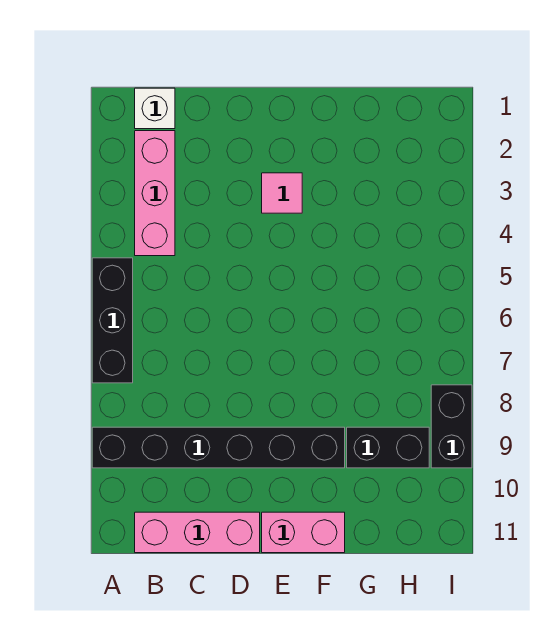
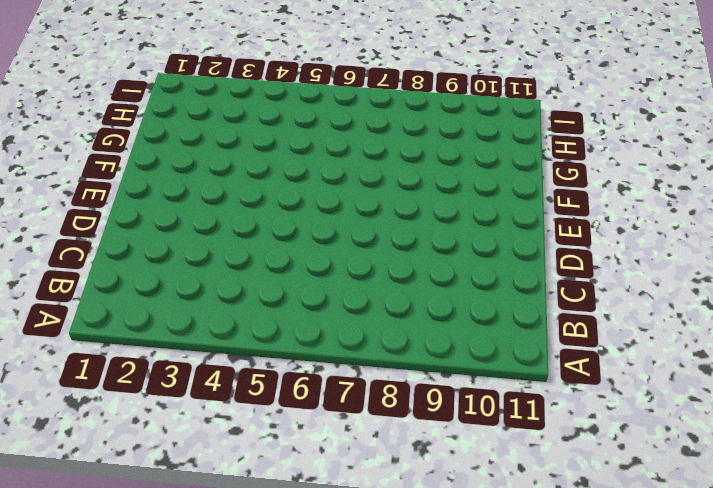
none -> black 1x3 brick [92,258,133,383]
none -> black 1x6 brick [92,427,345,468]

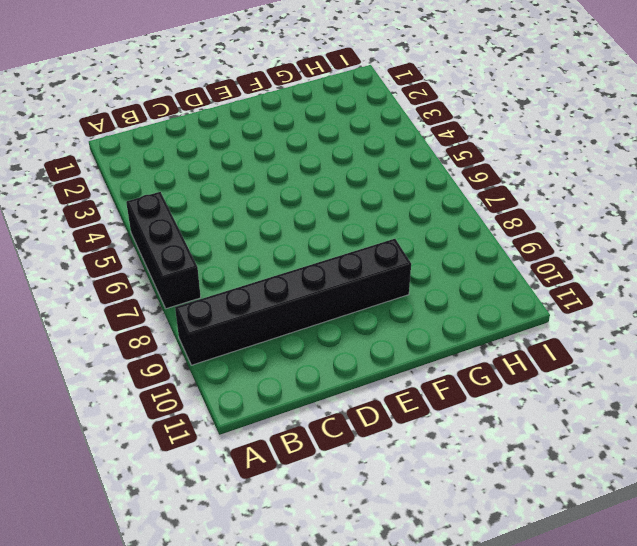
none -> white 1x1 brick [135,88,175,129]
none -> pink 1x3 brick [135,131,175,256]

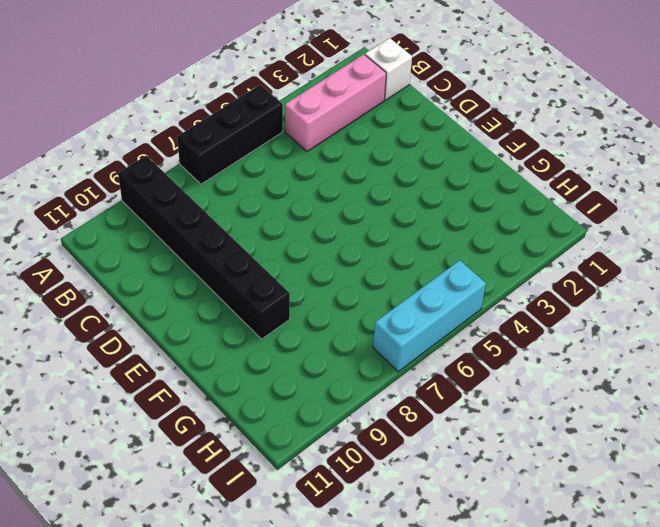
cyan 1x3 brick [373,260,486,372] -> none
none -> pink 1x3 brick [135,512,260,553]
none -> pink 1x1 tile [262,173,302,213]

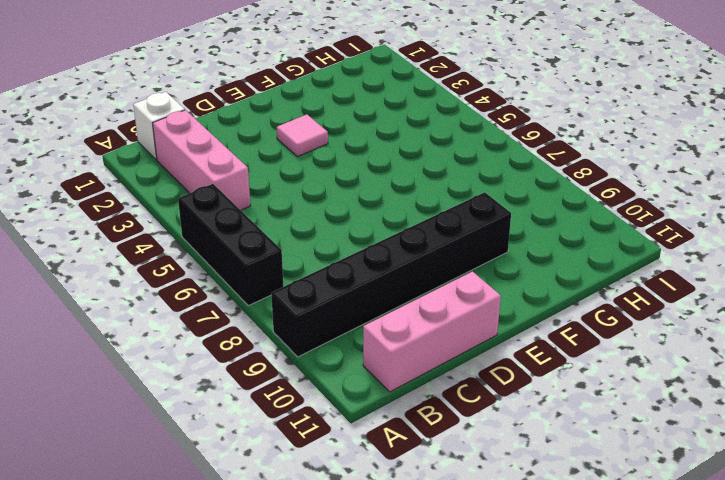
none -> pink 1x2 brick [262,512,345,553]
none -> black 1x2 brick [347,427,429,468]

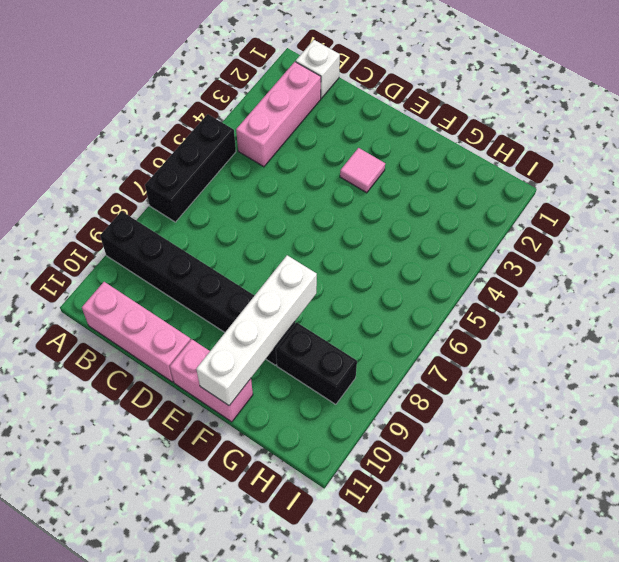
white 1x4 brick [196,255,317,406] -> none
none -> black 1x2 brick [431,385,472,468]

